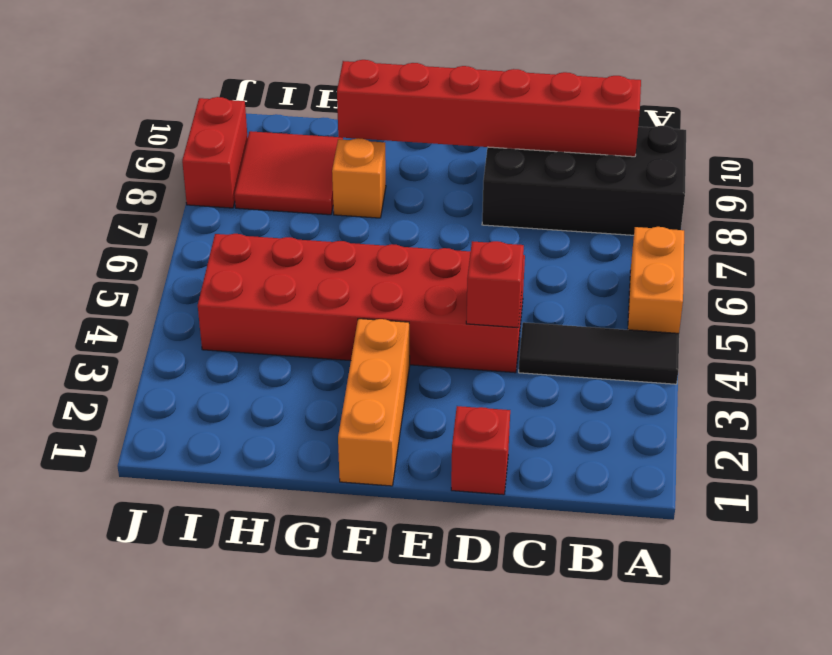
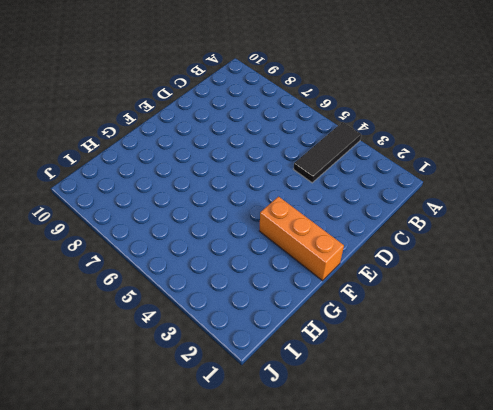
none -> orange 1x2 brick [628,227,684,333]
none -> black 2x4 brick [482,126,686,235]

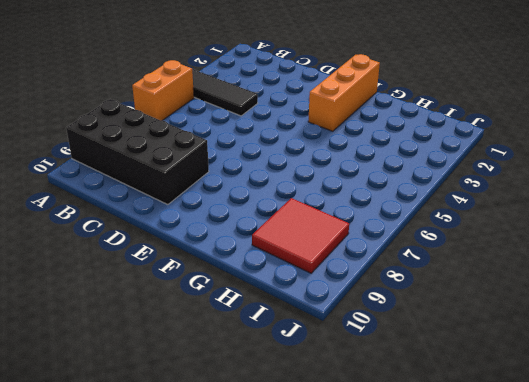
none -> red 1x1 brick [451,406,510,495]
none -> red 2x6 brick [198,234,525,373]

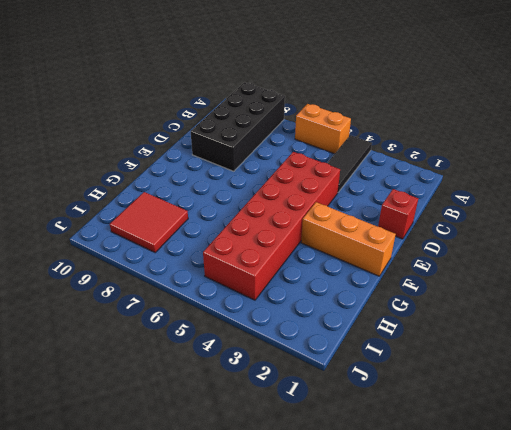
none -> orange 1x1 brick [332,138,386,218]
none -> red 1x2 brick [182,97,248,208]

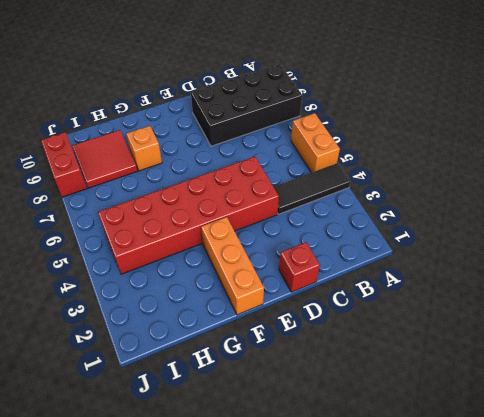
none -> red 1x6 brick [337,60,641,157]
none -> red 1x1 brick [466,241,524,328]

